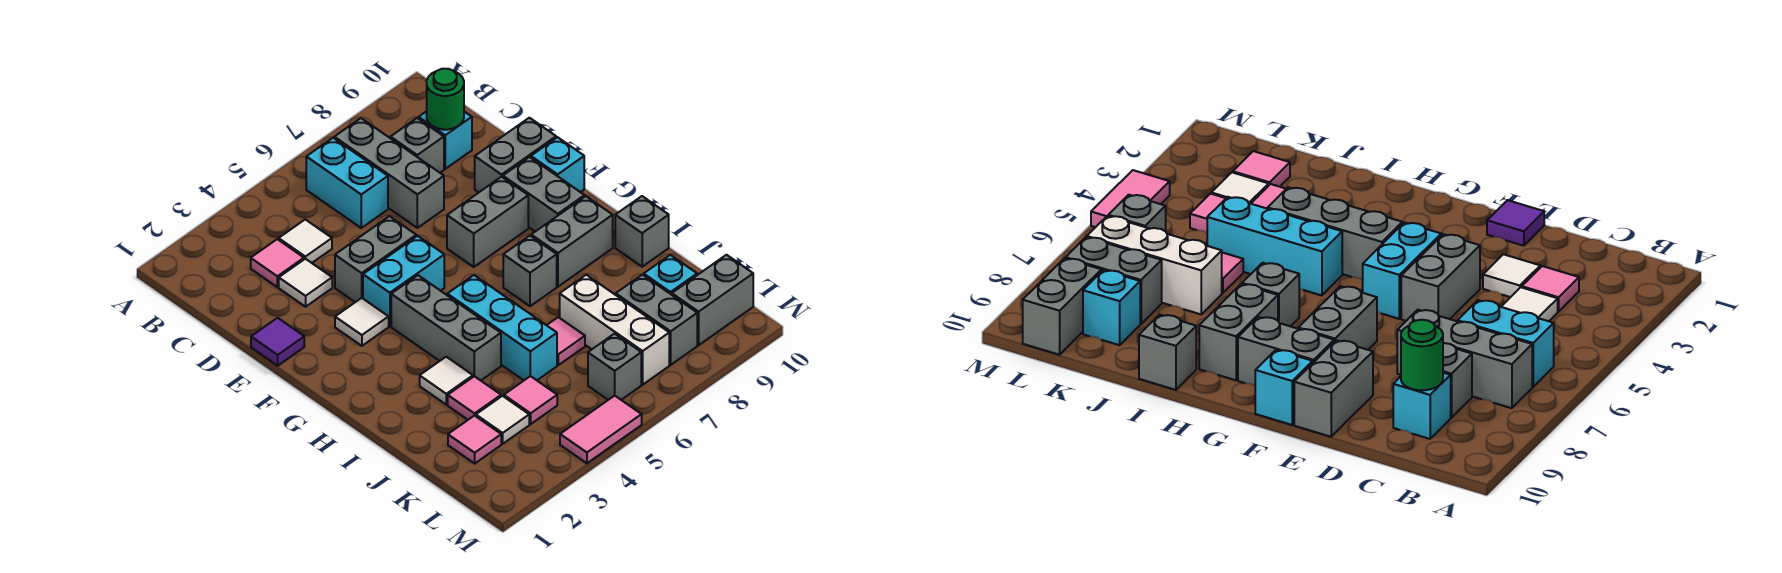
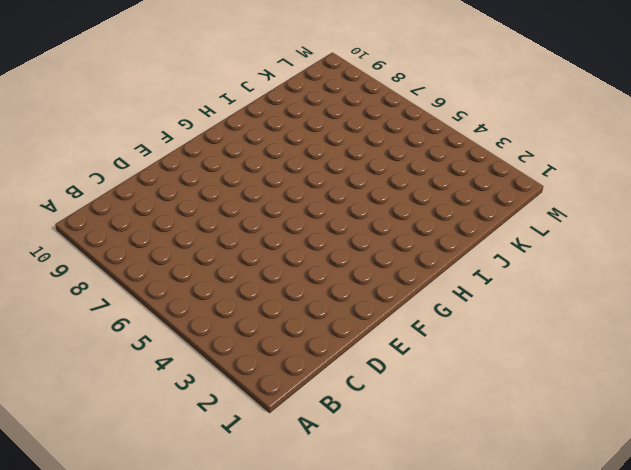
none -> cyan 1x2 brick [306,138,388,228]
none -> grey 1x3 brick [334,118,444,228]
none -> pink 1x1 tile [251,239,304,287]
none -> white 1x1 tile [279,220,332,263]

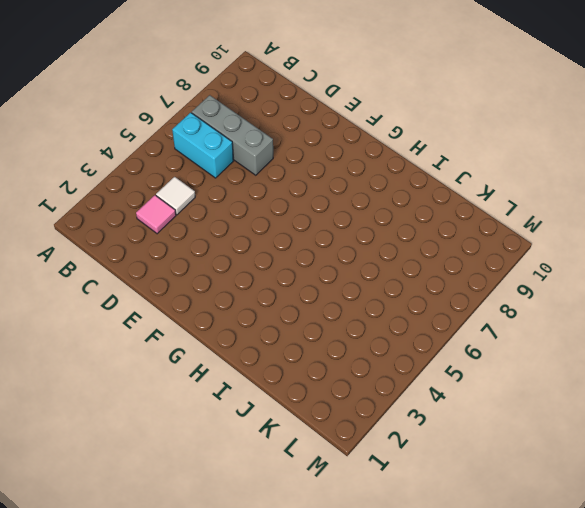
none -> grey 1x1 brick [390,118,444,173]
none -> cyan 1x1 brick [418,111,472,169]
none -> white 1x1 tile [279,259,332,307]
none -> purple 1x1 tile [251,318,304,366]

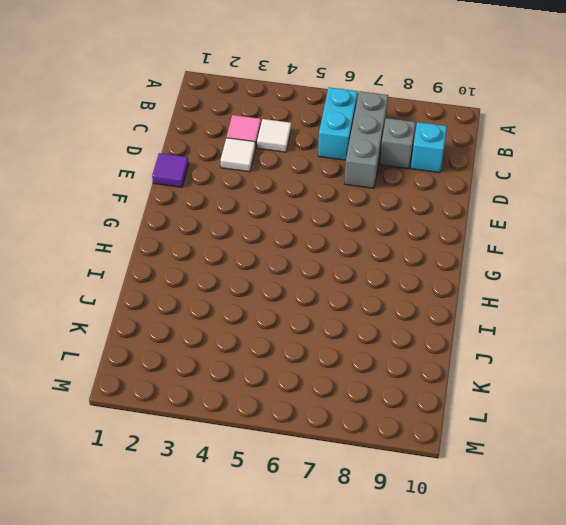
none -> grey 1x2 brick [335,216,416,302]
none -> grey 1x2 brick [475,118,556,192]
none -> white 1x1 tile [335,298,389,346]
none -> cyan 1x2 brick [363,236,444,326]

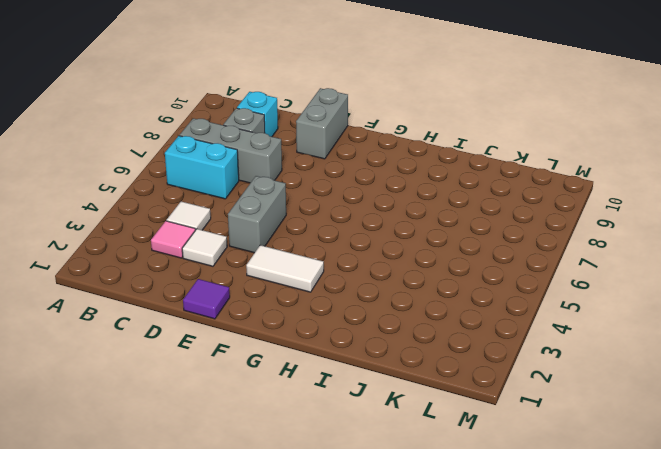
white 1x2 tile [246,245,324,292] -> white 1x1 tile [335,298,389,346]
none -> cyan 1x2 brick [363,236,444,326]
none -> grey 1x2 brick [447,177,528,267]
none -> grey 1x2 brick [503,157,585,232]
none -> cyan 1x1 brick [531,137,584,192]

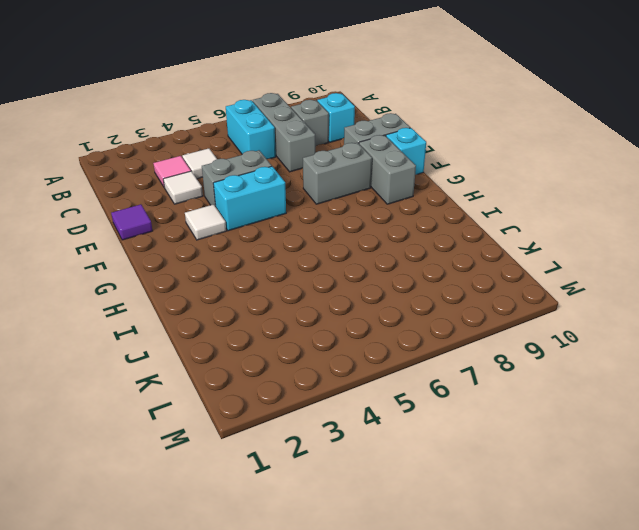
none -> grey 1x3 brick [391,275,501,380]
none -> cyan 1x3 brick [447,275,557,380]
none -> grey 1x1 brick [503,236,557,306]
none -> grey 1x2 brick [531,196,613,287]

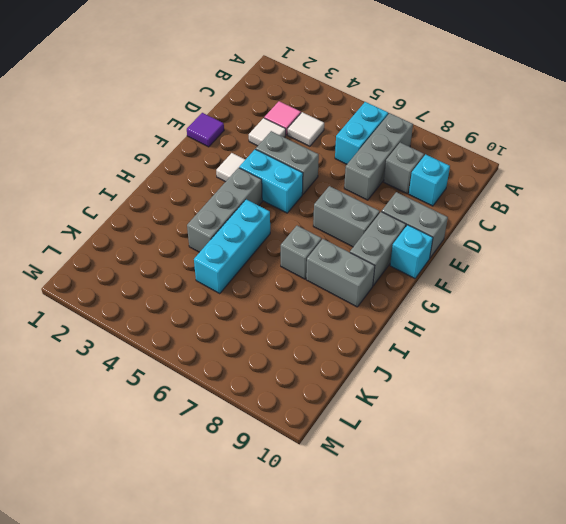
none -> white 1x1 tile [420,357,473,405]
none -> grey 1x1 brick [615,196,669,267]
none -> pink 1x1 tile [448,376,501,420]
none -> pink 1x1 tile [547,317,585,365]

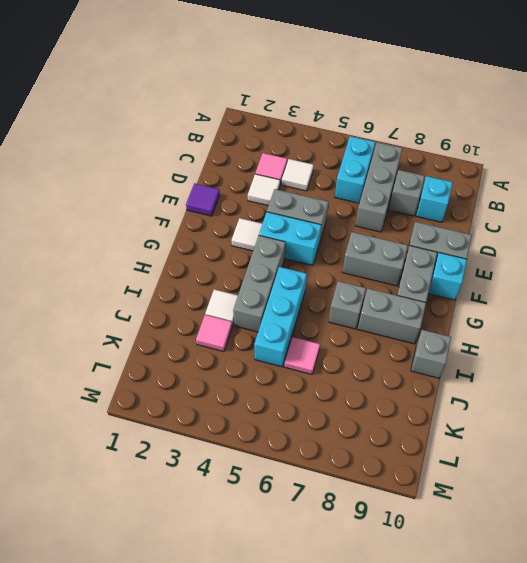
none -> white 1x3 brick [560,275,669,384]
none -> pink 1x1 tile [448,415,501,463]
none -> white 1x1 tile [476,396,529,444]
none -> pink 1x1 tile [504,376,557,424]

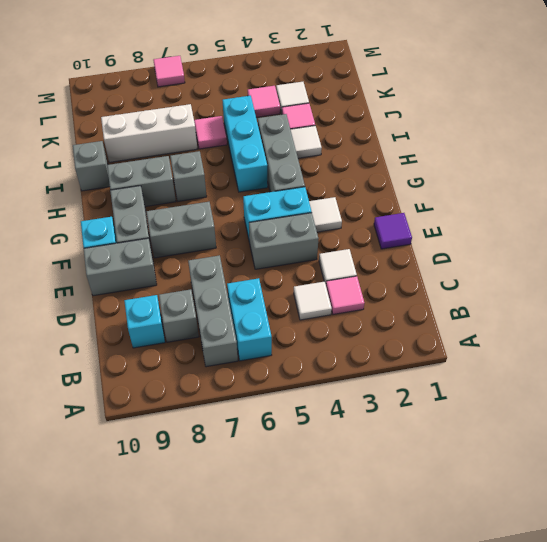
white 1x3 brick [101,104,197,162] -> white 1x3 brick turned to [560,275,669,384]
pink 1x1 tile [153,56,185,87] -> pink 1x1 tile moved to [448,415,501,463]
none -> grey 1x2 brick [616,275,697,365]
none -> cyan 1x1 brick [644,255,697,295]
none -> grey 1x1 brick [588,334,641,400]
none -> grey 1x2 brick [672,255,753,345]

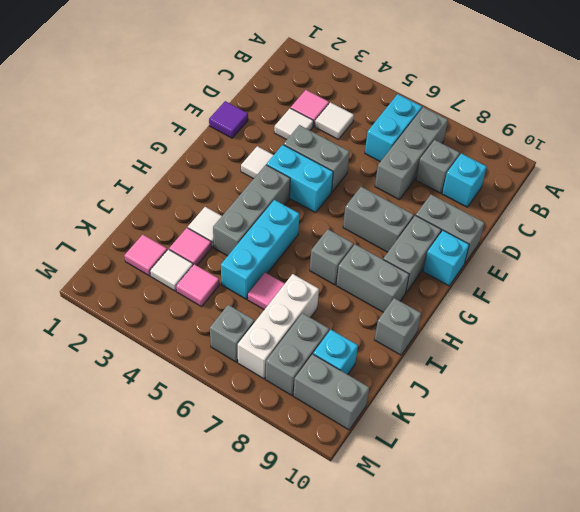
none -> pink 1x2 tile [560,396,642,463]
none -> green 1x1 round brick [427,69,464,130]

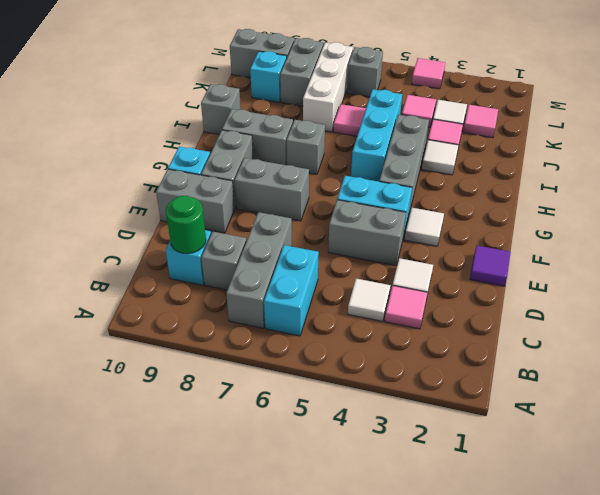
pink 1x1 tile [412,58,445,89] -> pink 1x2 tile [560,396,642,463]

